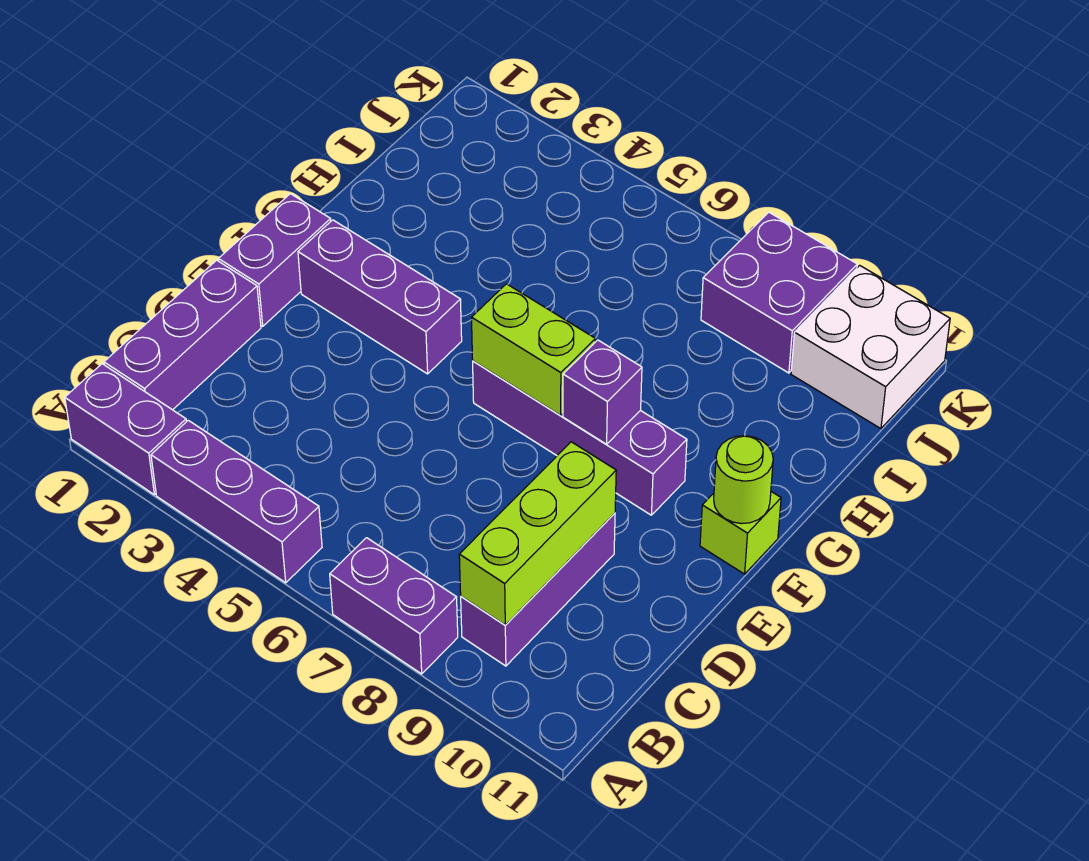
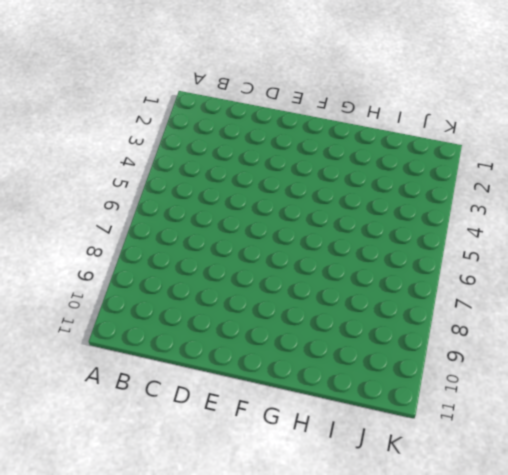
none -> purple 1x2 brick [65,364,186,495]
none -> purple 1x3 brick [151,420,322,583]
none -> purple 1x2 brick [330,538,458,674]

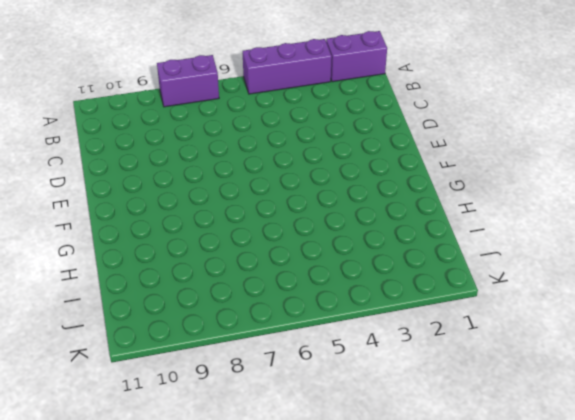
none -> purple 1x3 brick [104,260,261,410]
none -> purple 1x3 brick [461,513,615,666]
none -> purple 1x2 brick [219,194,331,326]

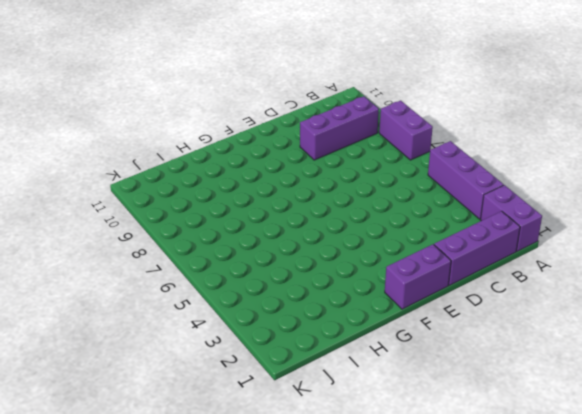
none -> purple 1x3 brick [298,220,462,374]
none -> purple 1x4 brick [473,361,687,515]
none -> lime 1x1 brick [700,492,781,574]

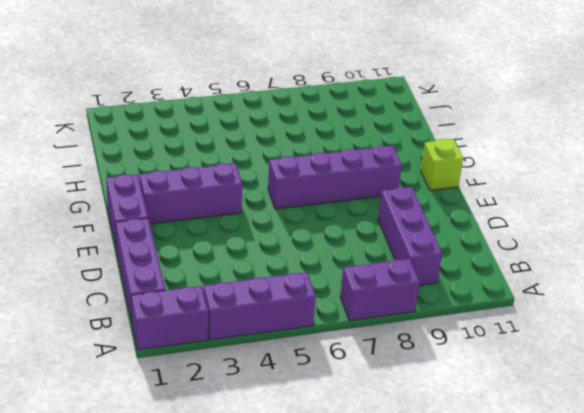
none -> purple 2x2 brick [701,212,857,373]
none -> white 2x2 brick [791,265,950,429]
none -> lime 1x3 brick [459,442,616,625]

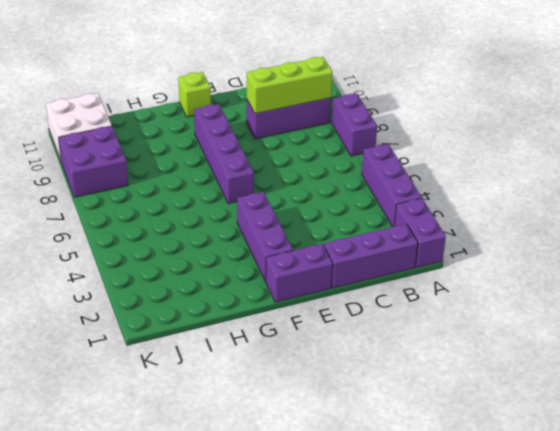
none -> lime 1x2 brick [472,284,596,415]
none -> purple 1x1 brick [563,340,642,444]
none -> lime 1x1 round brick [714,436,773,524]

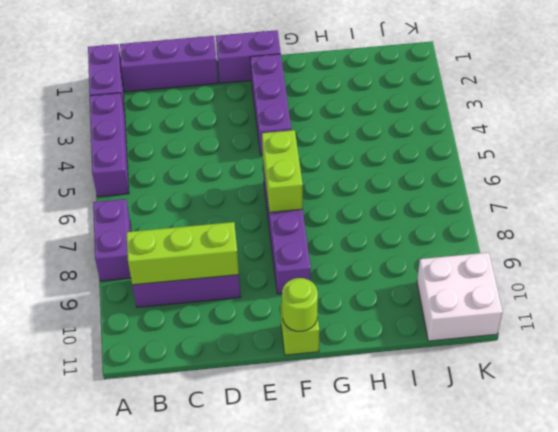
none -> purple 2x2 brick [701,212,857,373]
none -> purple 1x1 brick [563,340,642,444]

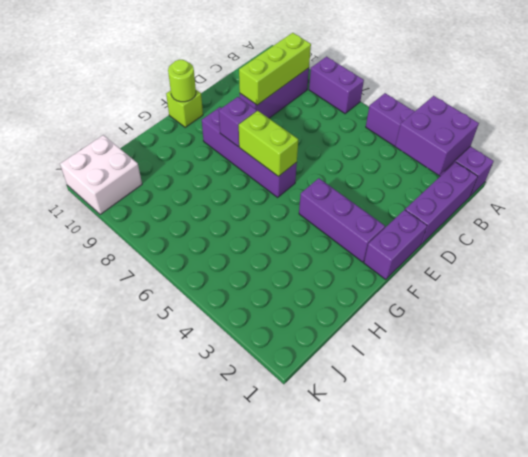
purple 2x2 brick [395,96,479,175] -> purple 2x2 brick moved to [701,212,857,373]

